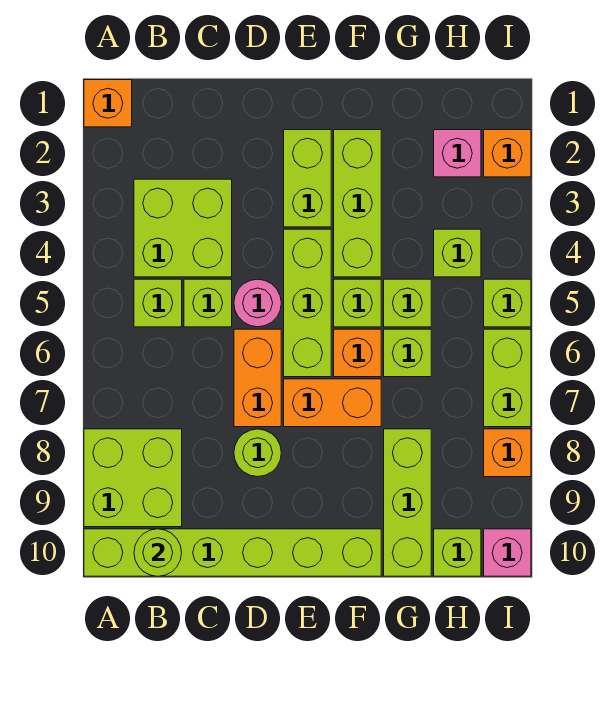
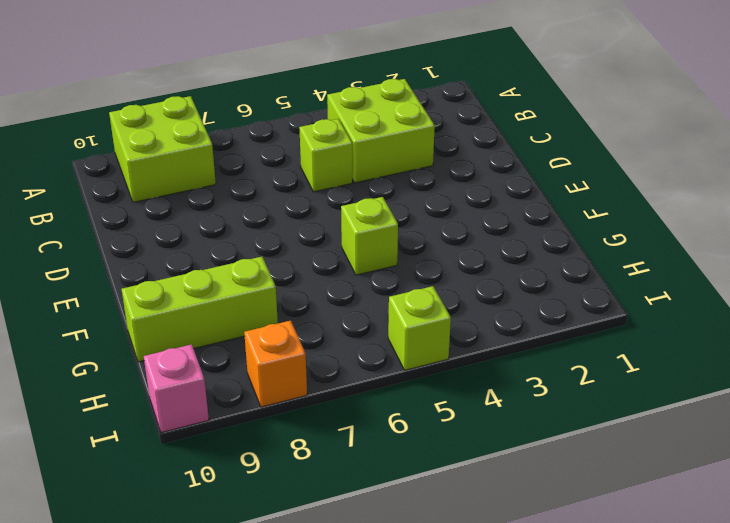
none -> orange 1x1 brick [84,80,132,127]
none -> lime 1x6 brick [84,529,381,576]
none -> lime 1x1 brick [134,279,182,327]

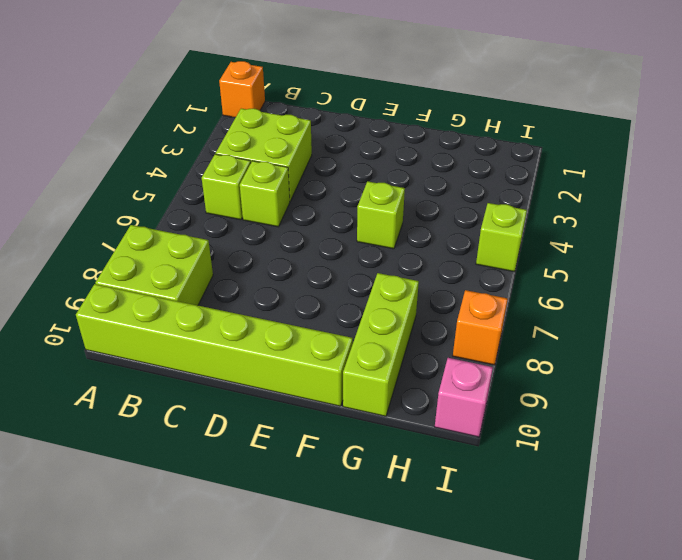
none -> pink 1x1 round brick [234,279,281,327]
none -> orange 1x2 brick [234,329,281,427]
none -> lime 1x1 round brick [234,429,281,477]

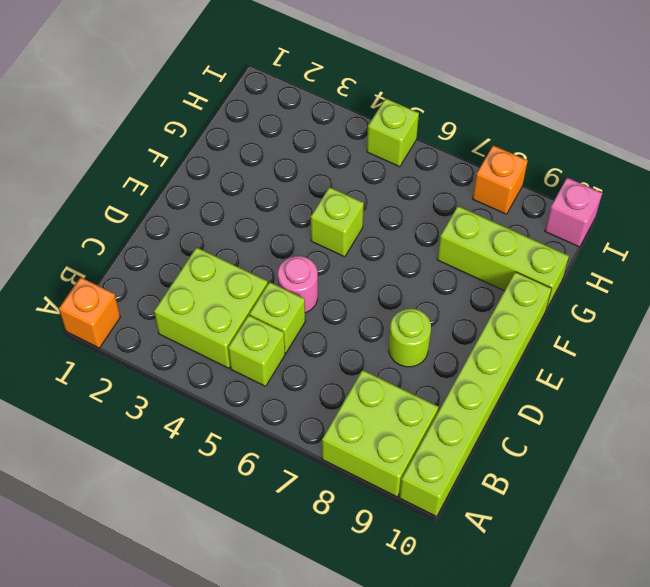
none -> orange 1x2 brick [234,329,281,427]
none -> lime 1x2 brick [284,130,331,227]
none -> lime 1x3 brick [284,229,331,377]

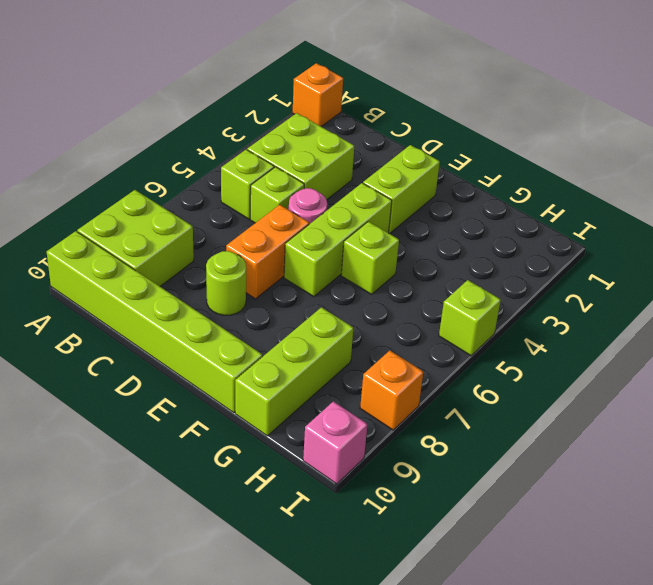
none -> orange 1x2 brick [284,379,381,427]
none -> lime 1x3 brick [334,130,381,277]
none -> orange 1x1 brick [334,329,381,377]

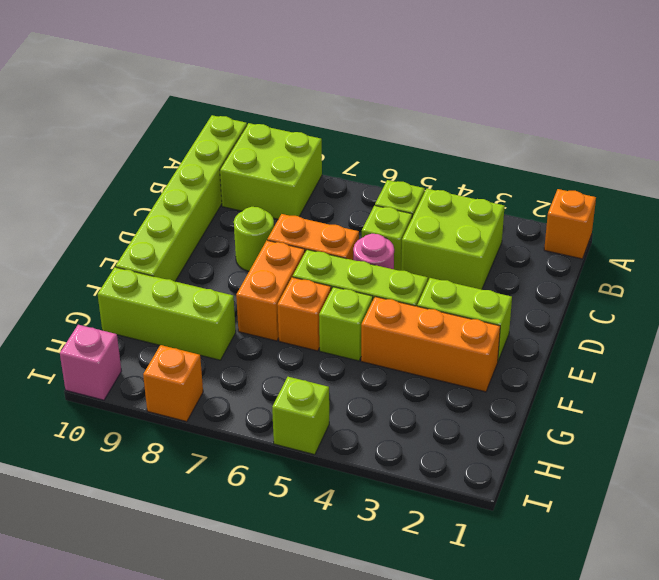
orange 1x3 brick [361,297,500,392] -> lime 1x3 brick [334,130,381,277]
none -> lime 1x1 brick [384,279,431,327]
none -> lime 1x1 brick [384,329,431,377]
none -> pink 1x1 brick [434,130,481,177]

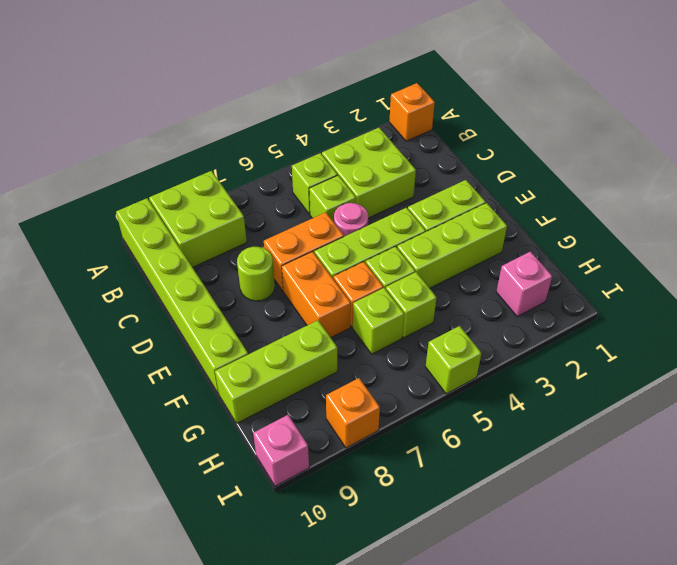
none -> lime 1x1 brick [434,229,481,277]
none -> lime 1x1 brick [434,529,481,576]
none -> orange 1x1 brick [484,130,531,177]

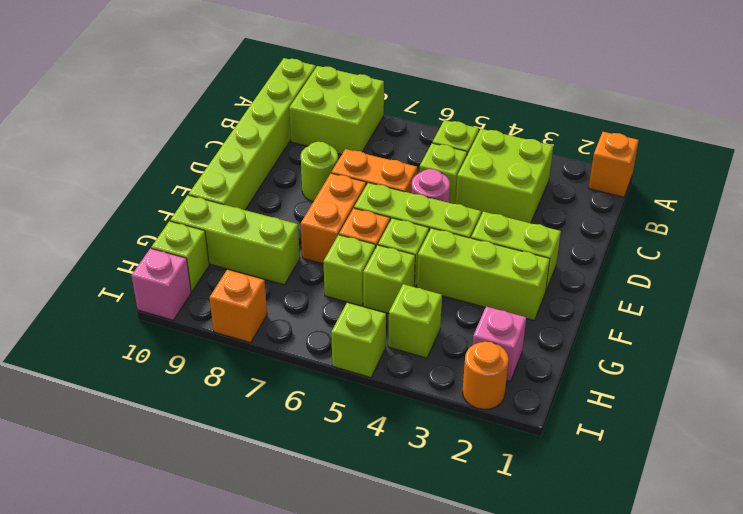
orange 1x1 round brick [463,342,509,409] -> orange 1x1 brick [484,130,531,177]
none -> lime 1x2 brick [484,329,531,427]
none -> lime 1x1 round brick [134,529,182,576]

